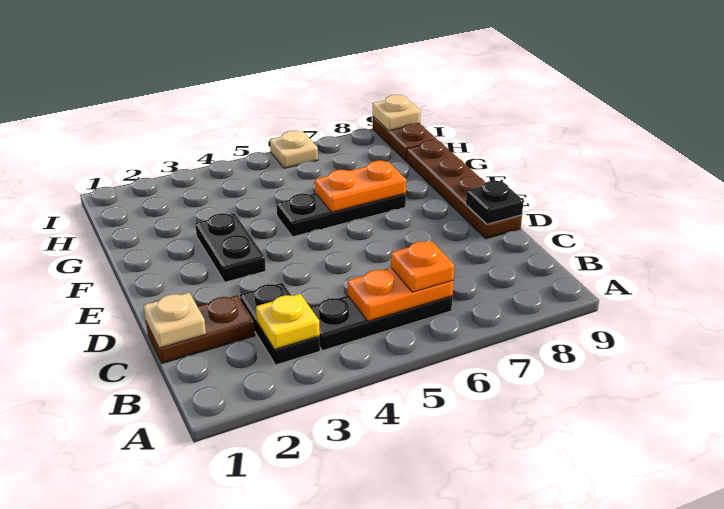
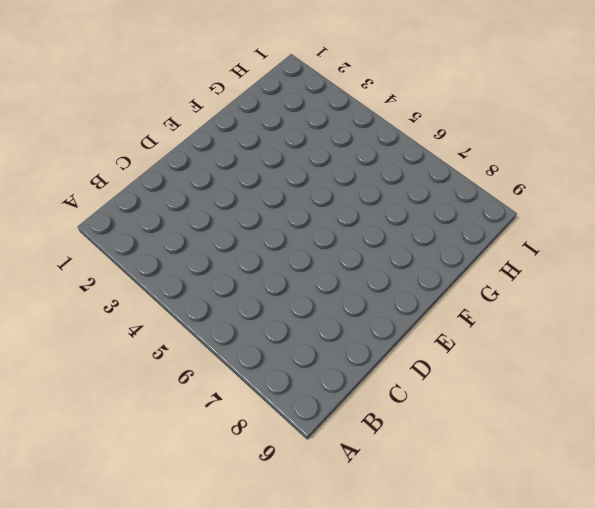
none -> black 1x2 plate [240,283,320,365]
none -> black 1x3 plate [310,296,452,351]
none -> brown 1x2 plate [146,295,255,363]

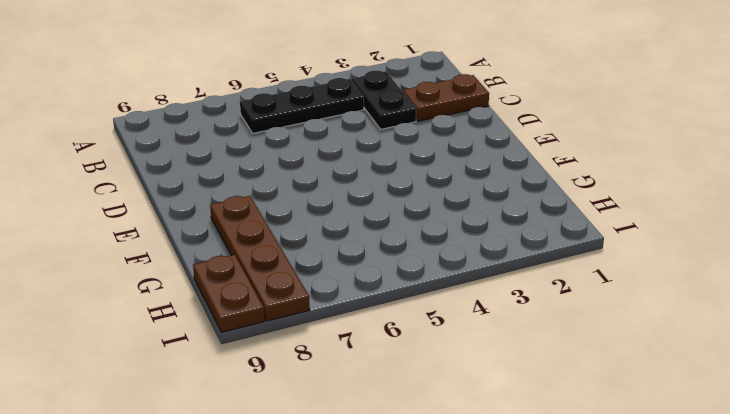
brown 1x4 plate [210,196,310,321] -> brown 1x4 plate moved to [406,140,522,239]
none -> black 1x2 plate [195,213,266,282]
none -> black 1x3 plate [277,193,406,237]
none -> tan 1x1 plate [270,131,318,168]

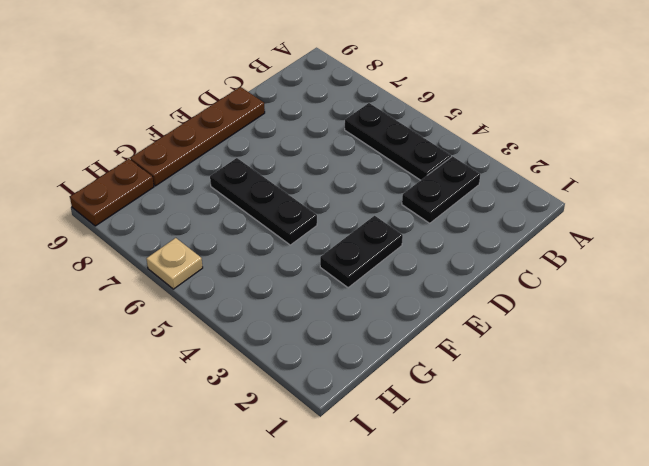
none -> brown 1x2 plate [146,295,255,363]
none -> yellow 1x1 plate [256,294,320,349]
none -> orange 1x2 plate [347,268,453,321]

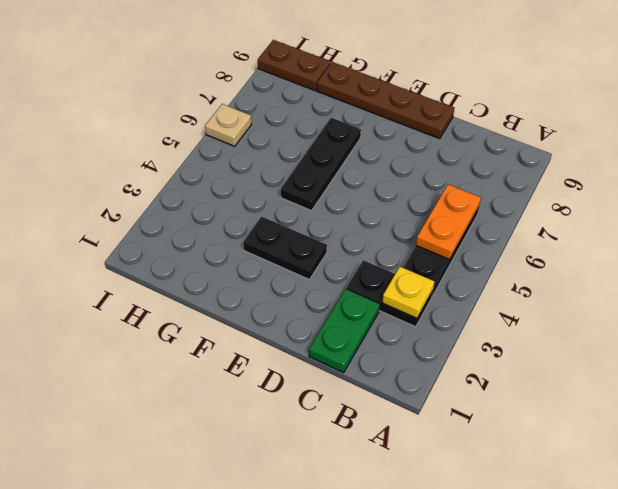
green 1x2 plate [309,289,380,373] -> brown 1x2 plate [146,295,255,363]
none -> tan 1x1 plate [143,293,206,348]
none -> black 1x1 plate [466,181,524,224]
none -> orange 1x2 plate [315,161,406,212]

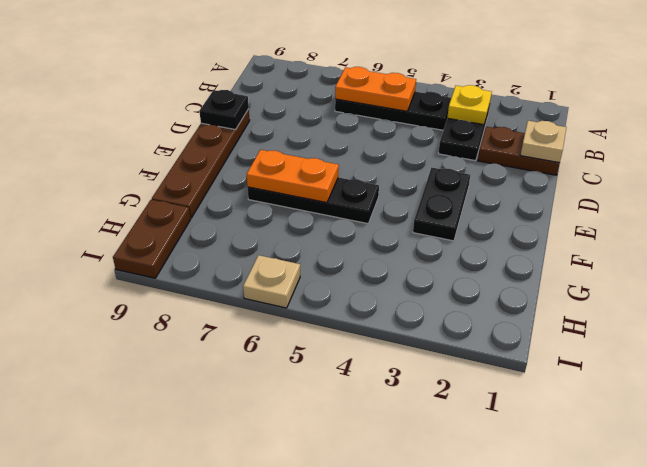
none -> tan 1x1 plate [373,95,421,131]
none -> orange 1x1 plate [391,241,454,292]

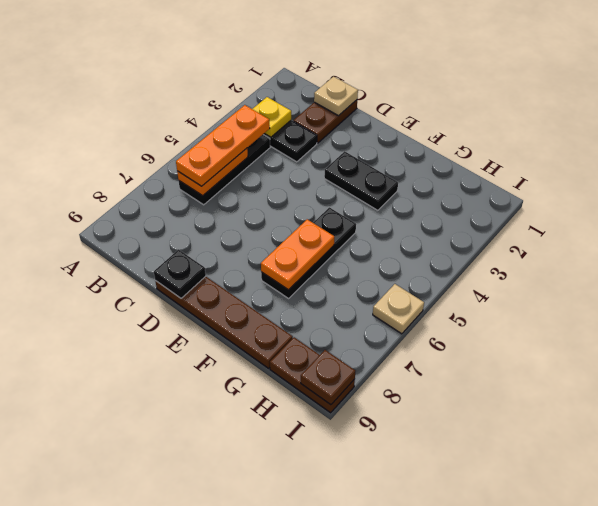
orange 1x3 plate [176,105,270,186] -> orange 1x1 plate [391,241,454,292]
brown 1x1 plate [301,350,355,405] -> tan 1x1 plate [373,95,421,131]

